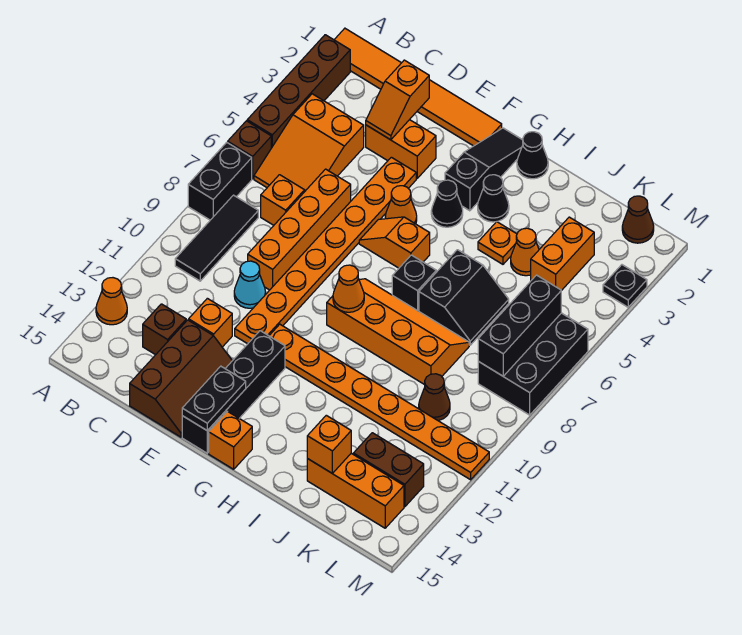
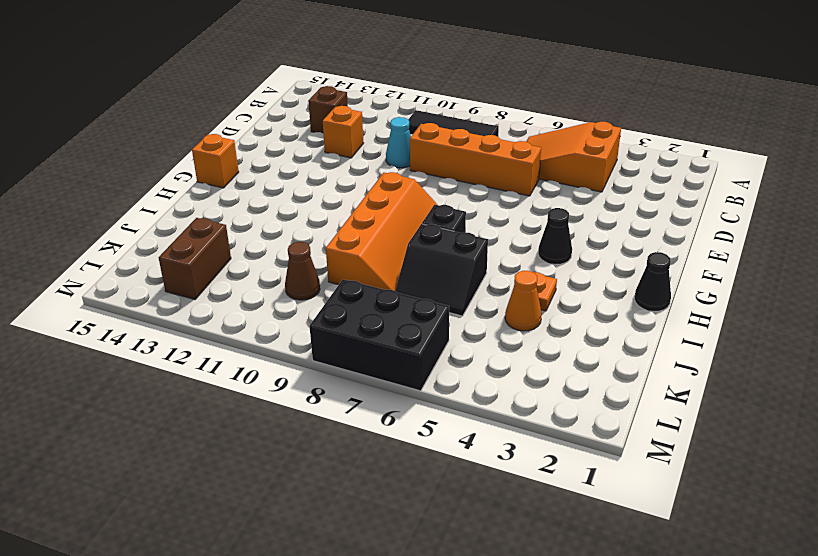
none -> orange 1x6 tile [334,28,502,146]
none -> brown 1x4 brick [247,35,350,148]
none -> brown 1x1 brick [228,121,271,179]
none -> black 1x2 brick [188,142,252,220]

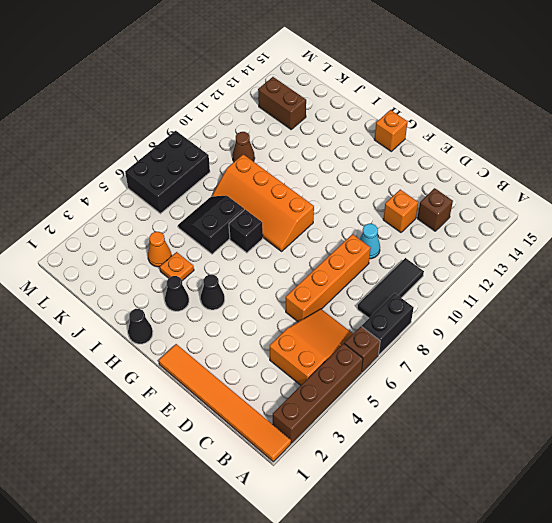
none -> orange 1x1 cone [96,278,127,325]
none -> orange 1x1 brick [261,175,305,225]
none -> orange 1x2 brick [366,120,436,178]
none -> brown 2x3 slope [130,320,232,437]

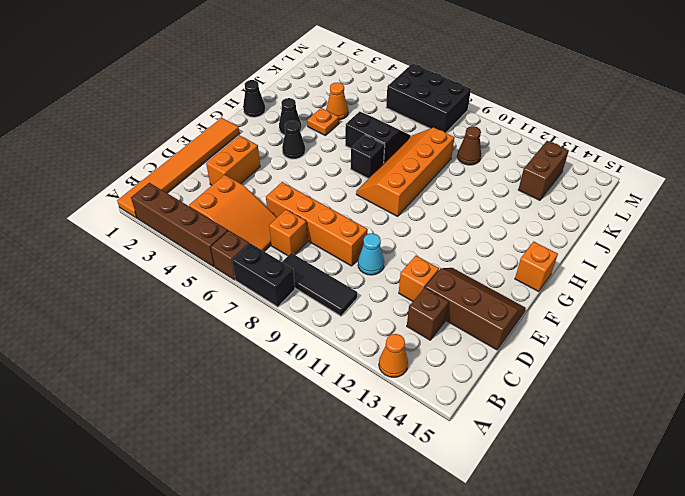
none -> orange 1x8 plate [235,157,416,344]
none -> orange 1x1 cone [385,186,417,224]
none -> orange 1x2 slope [359,217,430,268]
none -> orange 1x8 plate [269,324,489,480]

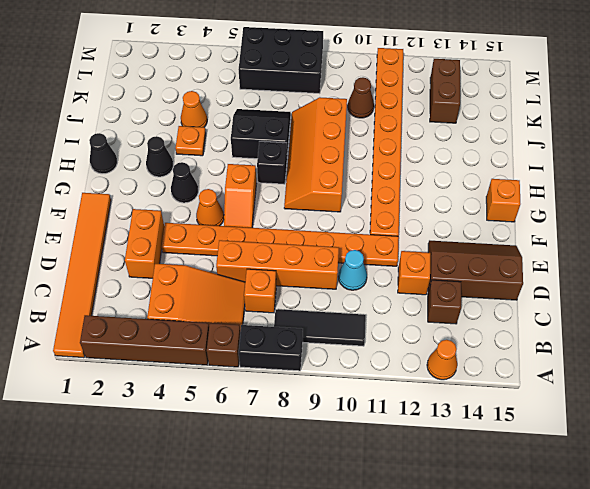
none -> black 1x4 brick [182,331,285,453]
none -> black 1x3 slope [445,128,523,211]
none -> orange 1x3 brick [307,453,404,528]
none -> orange 1x2 brick [531,217,594,291]

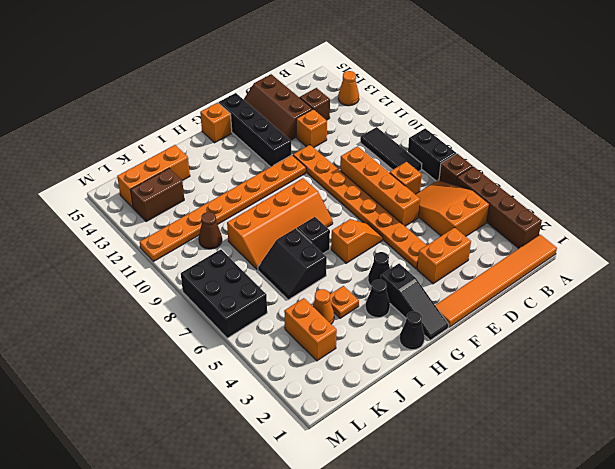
none -> cyan 1x1 cone [234,261,266,308]
none -> orange 1x1 cone [385,186,417,224]
none -> brown 1x1 cone [622,196,654,243]
none -> black 1x1 plate [603,265,647,307]

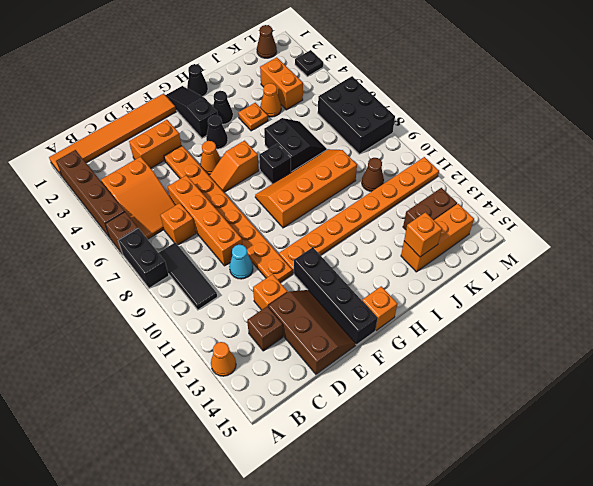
none -> orange 1x2 slope [366,60,429,140]
none -> black 1x2 plate [182,366,246,431]
none -> orange 1x1 cone [333,265,364,312]
none -> black 1x3 brick [478,275,561,376]

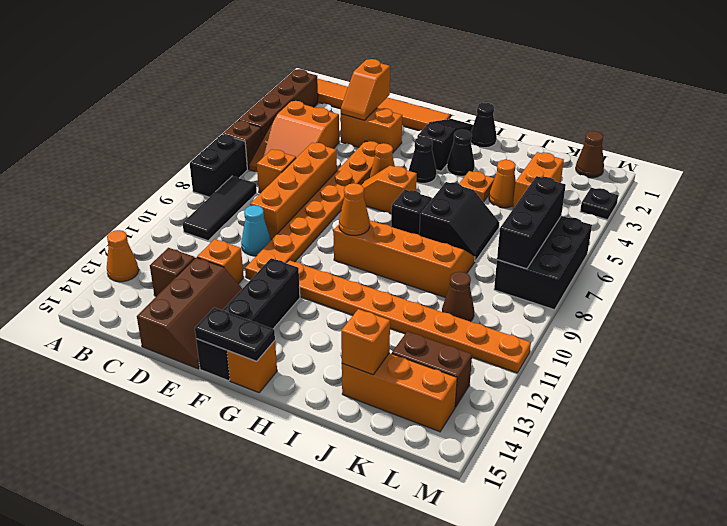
black 1x2 plate [195,308,275,361] -> black 1x2 plate turned to [182,366,246,431]

